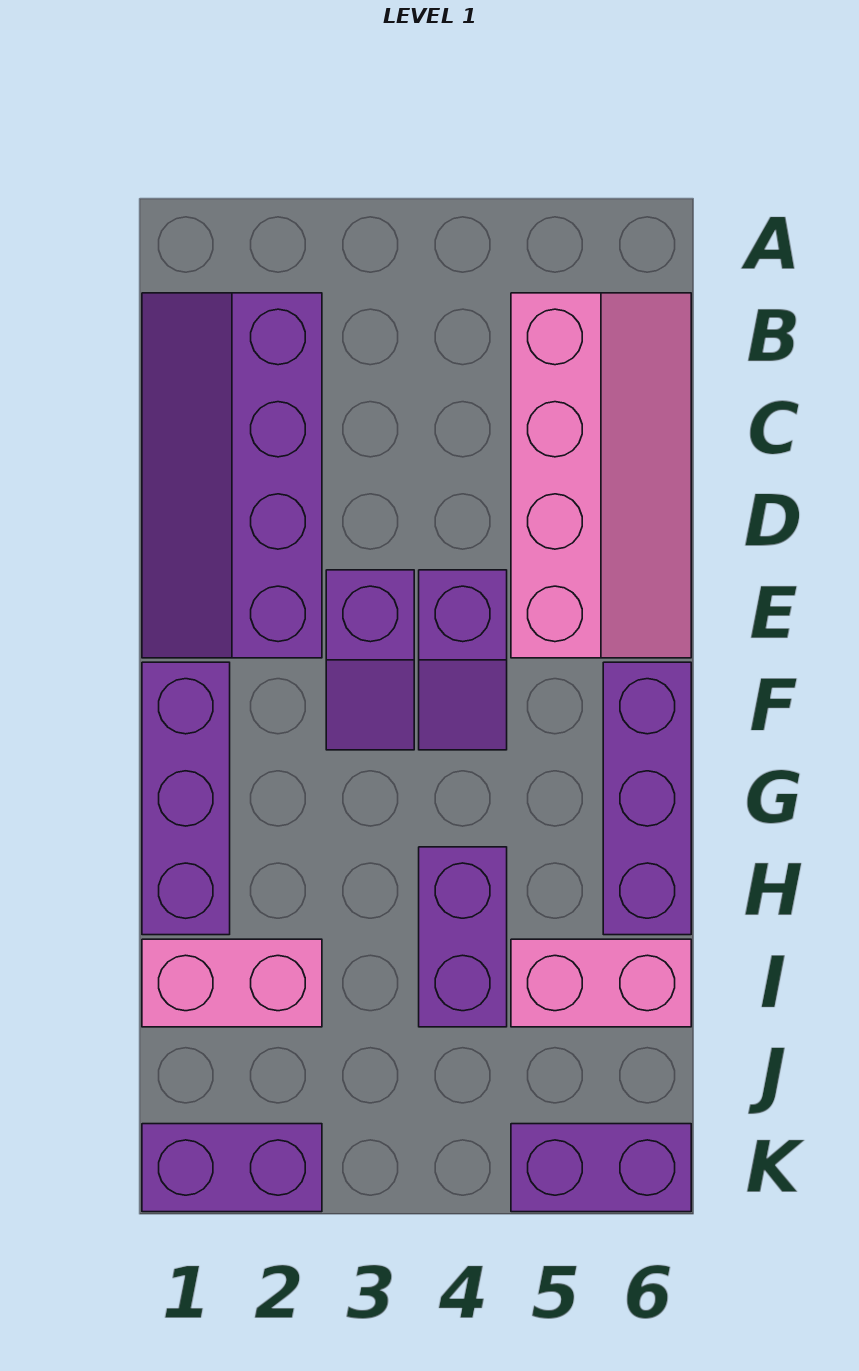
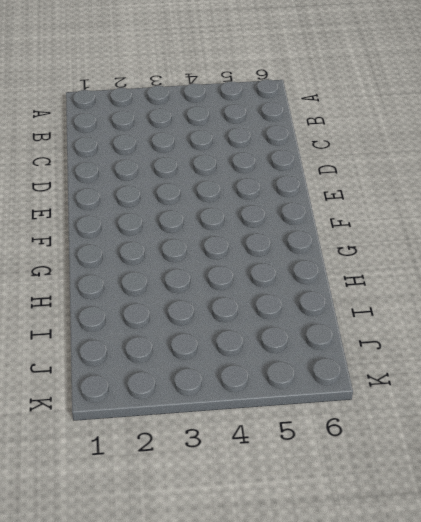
none -> purple 2x4 slope [142,293,322,658]
none -> pink 2x4 slope [511,293,691,658]

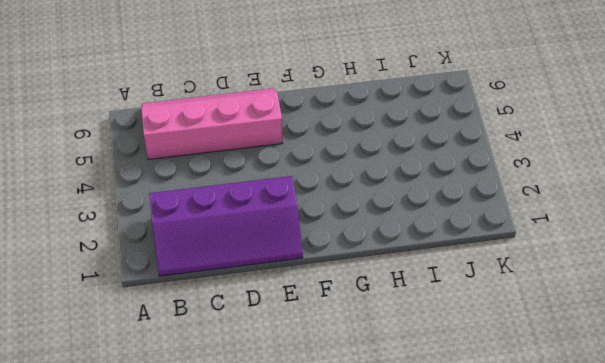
none -> purple 1x2 slope [326,570,414,750]
none -> purple 1x2 slope [419,570,507,750]

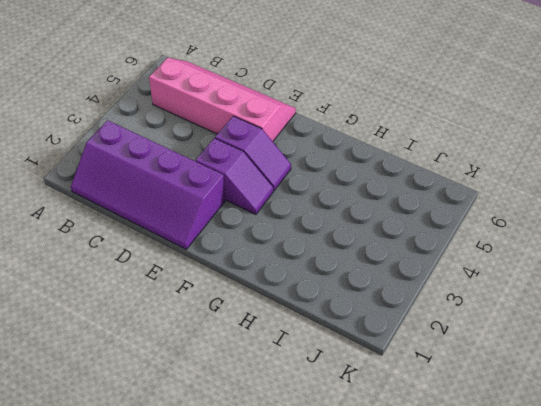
none -> purple 1x3 brick [142,662,230,935]
none -> purple 1x3 brick [603,662,691,935]

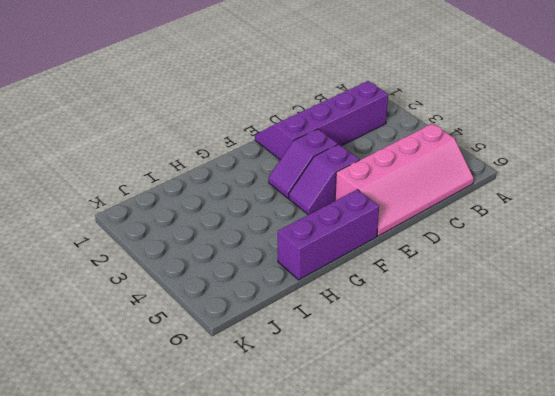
none -> purple 1x3 brick [142,662,230,935]
none -> purple 1x2 brick [419,847,507,1027]

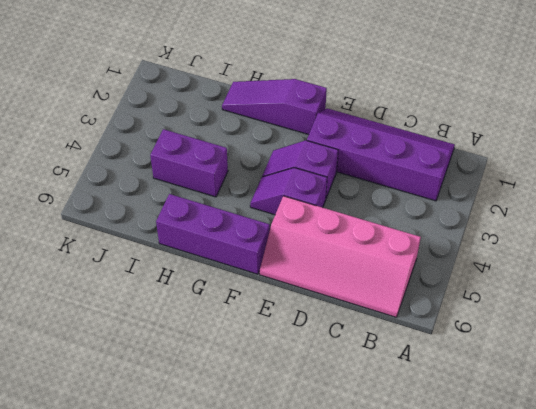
purple 1x3 slope [222,79,327,135] -> purple 1x3 brick [142,662,230,935]
none -> pink 1x2 brick [142,939,322,1027]
none -> pink 1x2 brick [511,939,691,1027]

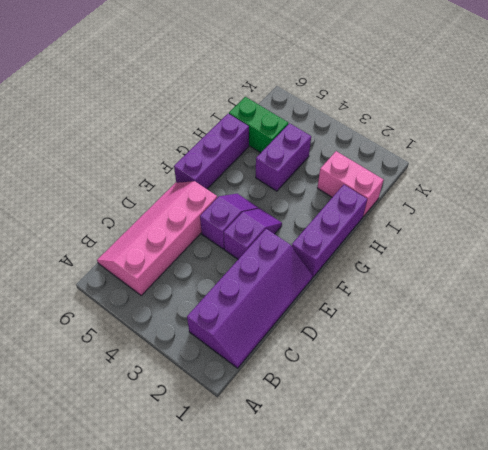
green 1x2 brick [229,97,288,153] -> pink 1x2 brick [511,939,691,1027]
none -> purple 1x2 brick [142,1124,322,1212]
none -> purple 1x2 brick [511,1124,691,1212]

